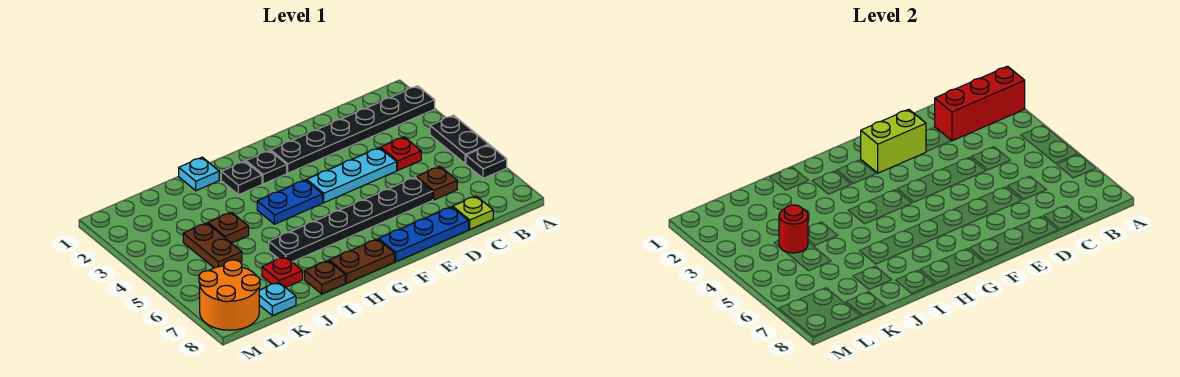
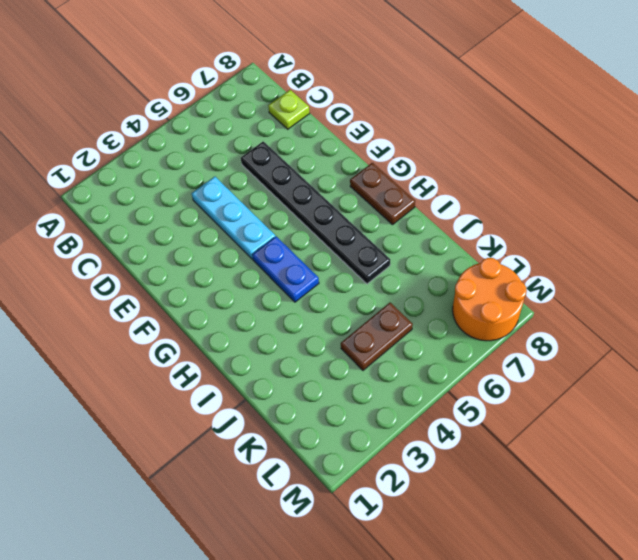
none -> black 1x6 plate [271,86,435,173]
none -> black 1x2 plate [430,115,489,164]
none -> black 1x1 plate [466,145,507,178]

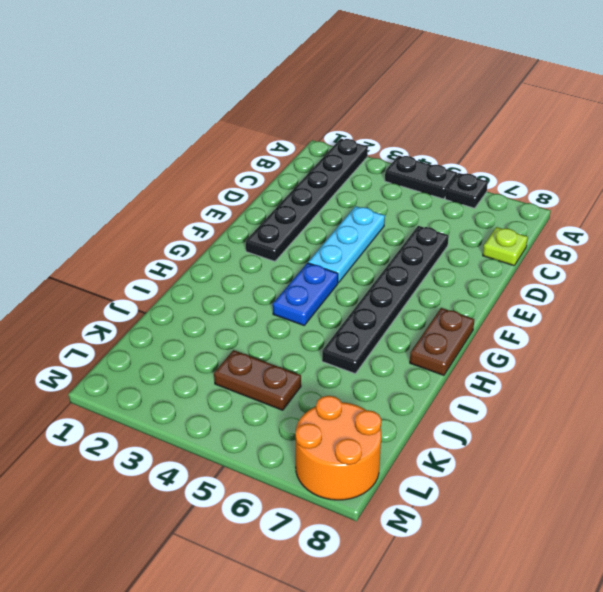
none -> red 1x1 plate [381,137,421,170]
none -> brown 1x1 plate [417,167,457,200]
none -> blue 1x3 plate [379,207,469,262]

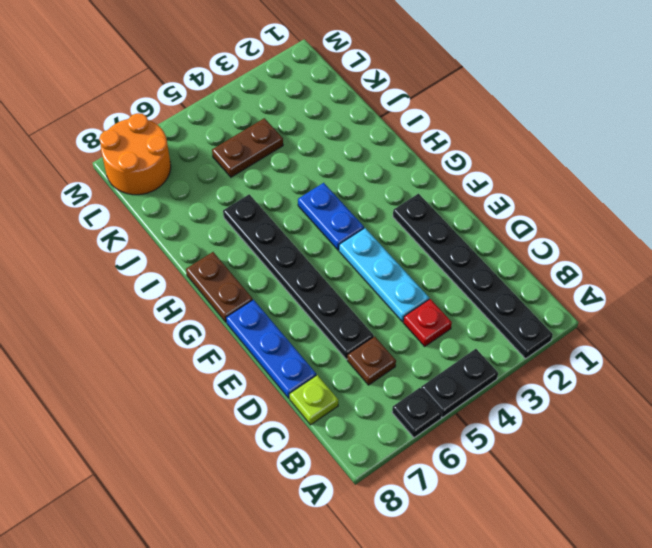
none -> black 1x1 plate [246,150,287,184]
none -> black 1x1 plate [221,161,262,195]
none -> cyan 1x1 plate [179,157,219,191]

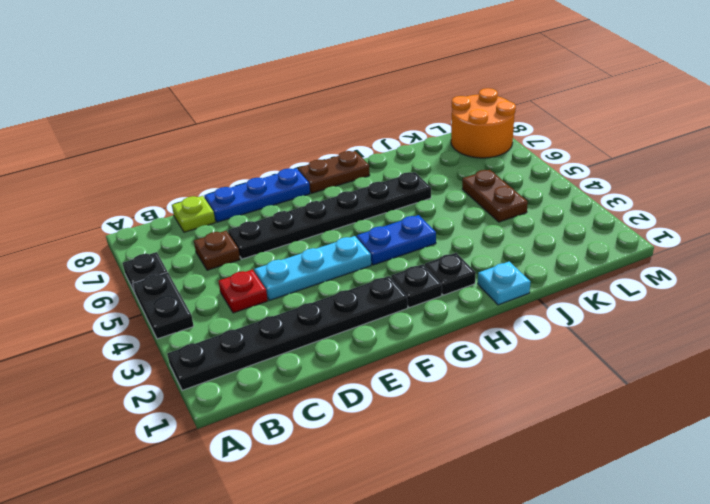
none -> brown 1x1 plate [305,261,345,294]
none -> brown 1x1 plate [208,212,249,243]
none -> red 1x1 plate [262,257,303,287]

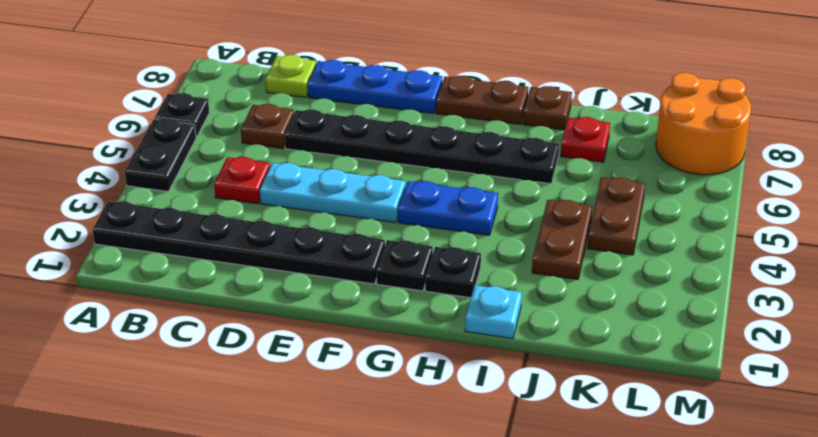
brown 1x2 plate [532,200,592,280] -> brown 1x1 plate [208,212,249,243]
none -> cyan 1x1 plate [259,282,296,316]
none -> red 1x3 brick [935,66,1025,141]
none -> lime 1x2 brick [861,109,926,173]

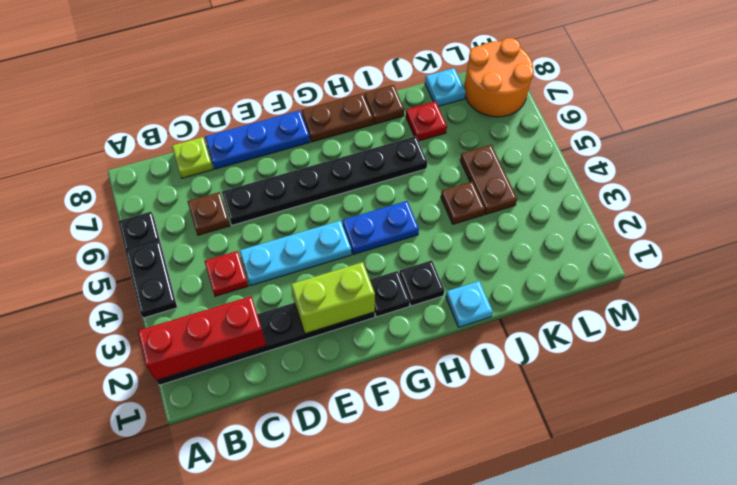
none -> red 1x1 round brick [779,205,808,253]

